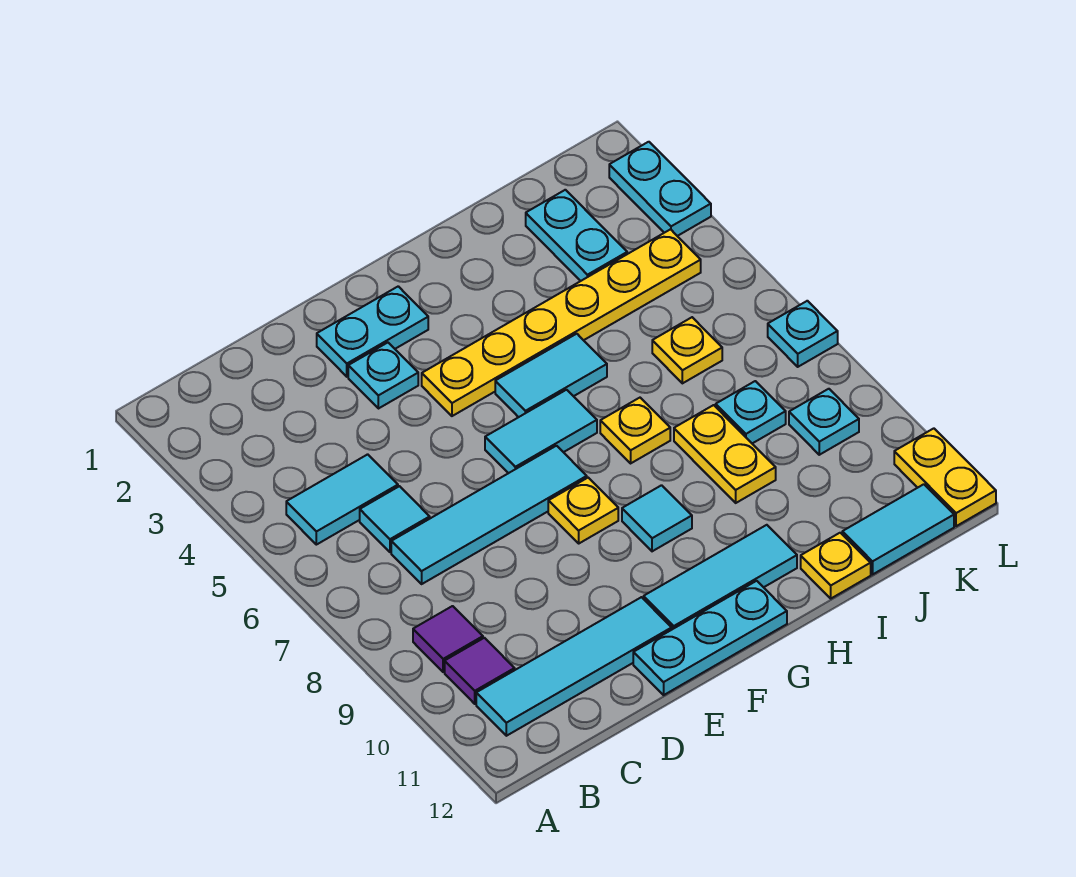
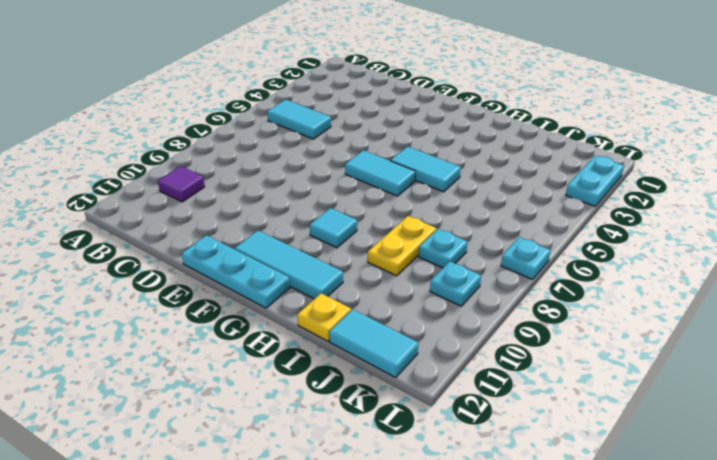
none -> purple 1x1 tile [413,606,483,672]
none -> cyan 1x4 tile [476,597,672,736]
none -> cyan 1x1 tile [360,486,430,552]

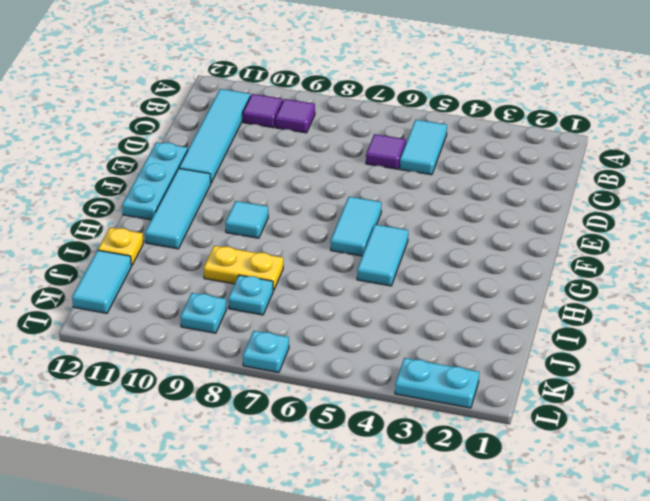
purple 1x1 tile [366,134,406,169] -> cyan 1x1 tile [360,486,430,552]
none -> cyan 1x4 tile [391,446,587,584]
none -> cyan 1x2 plate [317,286,428,377]
none -> cyan 1x1 plate [348,343,418,409]

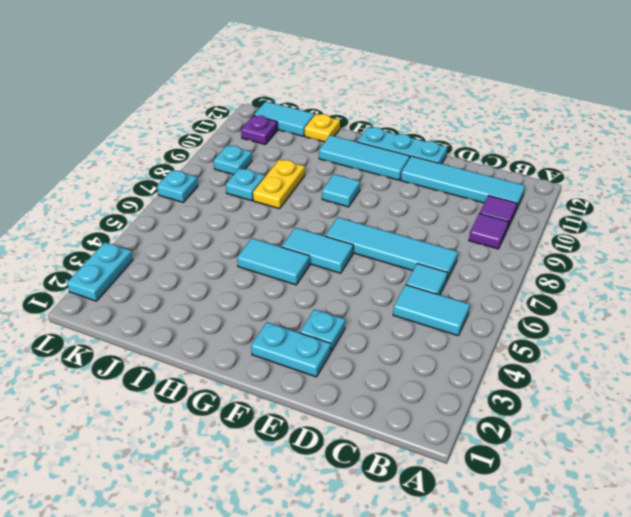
purple 1x1 plate [241,115,278,145] -> none
none -> yellow 1x6 plate [422,229,701,416]
none -> yellow 1x1 plate [548,478,618,543]
none -> yellow 1x1 plate [600,398,670,463]

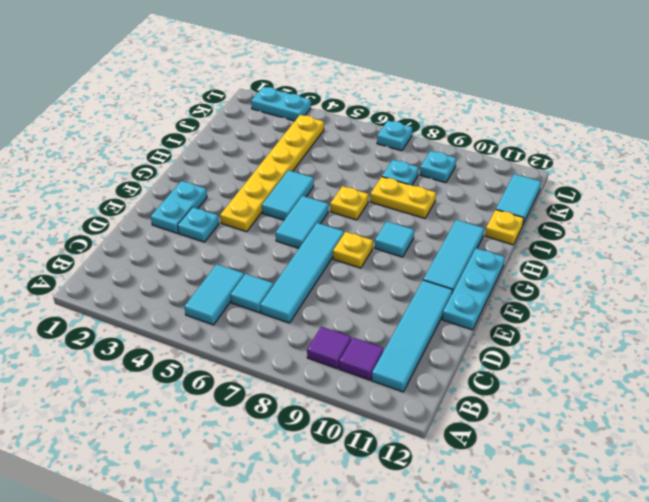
none -> cyan 1x2 plate [526,190,627,281]
none -> yellow 1x1 plate [652,317,722,383]
none -> yellow 1x2 plate [894,428,996,526]

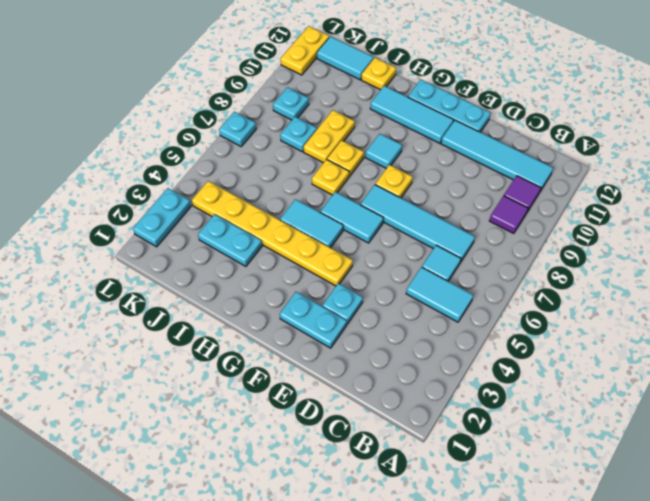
yellow 1x1 plate [327,140,364,176] -> yellow 1x1 plate moved to [652,317,722,383]
cyan 1x2 plate [198,214,262,266] -> cyan 1x2 plate turned to [526,190,627,281]

